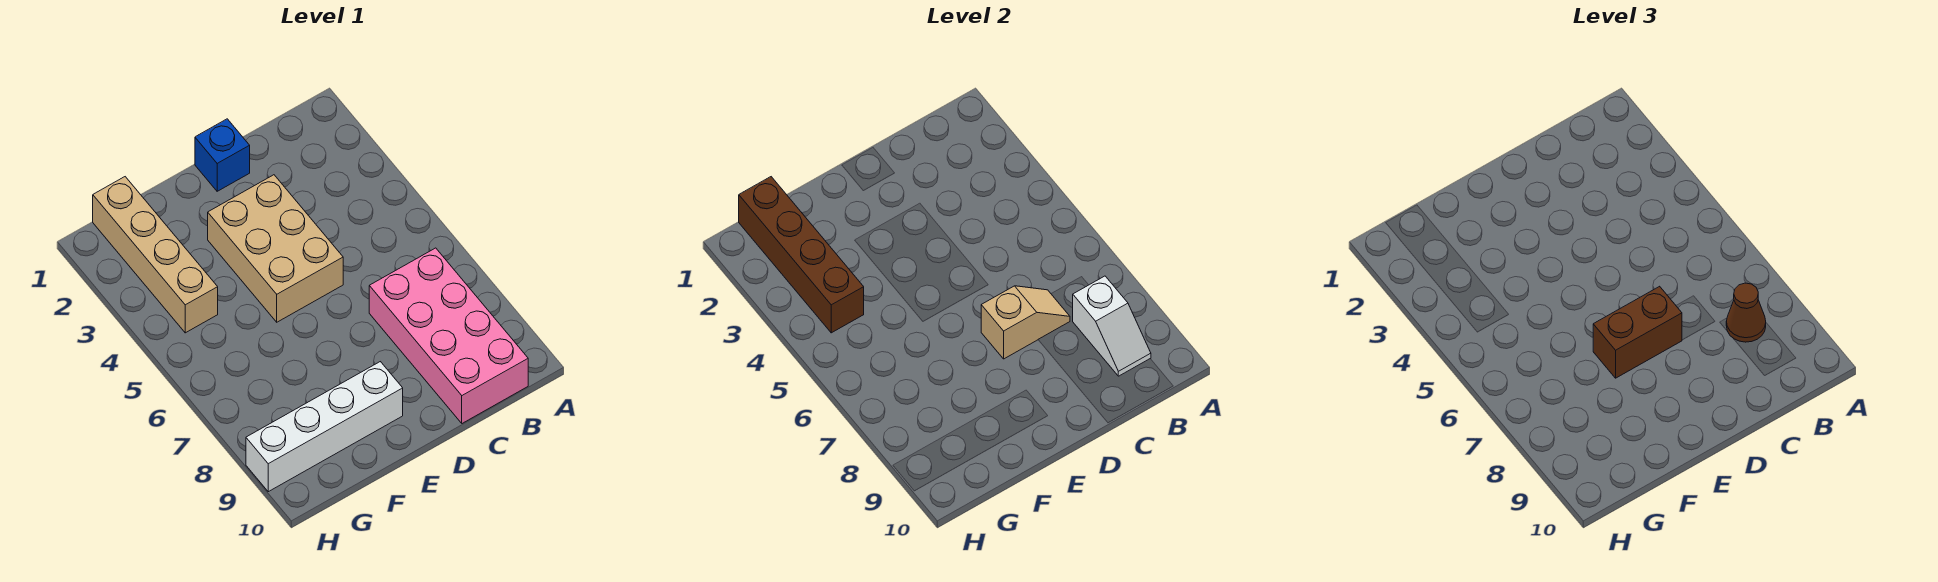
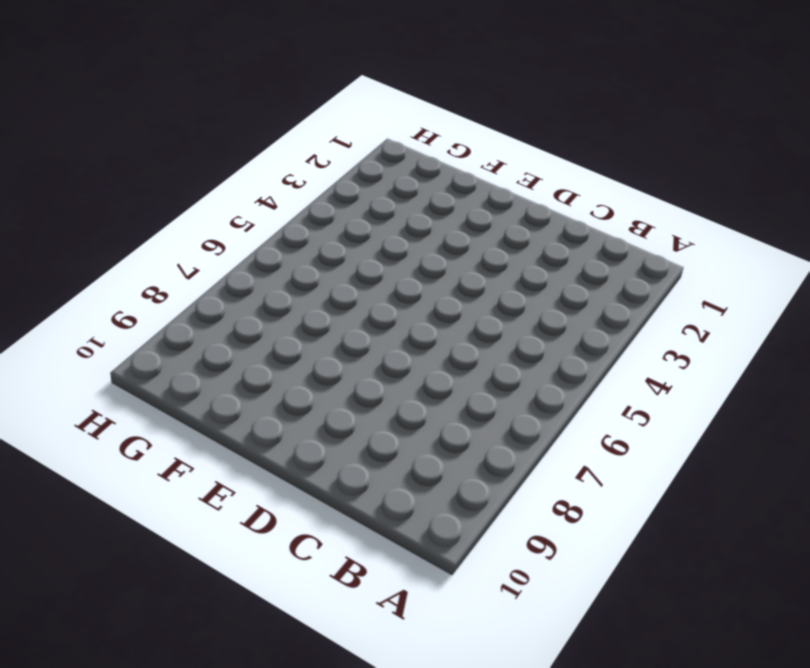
none -> pink 2x4 brick [369,248,528,423]
none -> blue 1x1 brick [195,119,250,191]

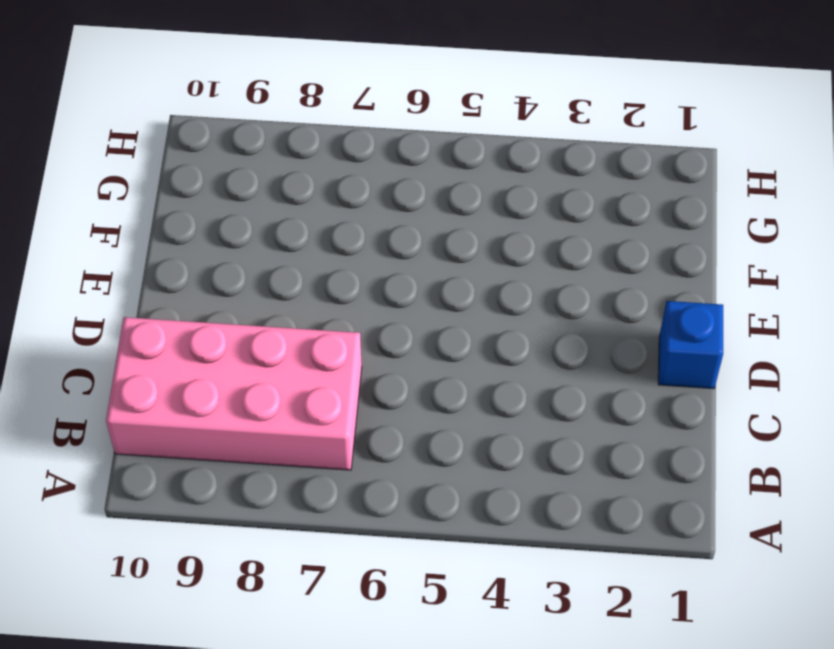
none -> tan 2x3 brick [208,175,343,322]
none -> white 1x4 brick [246,362,403,492]

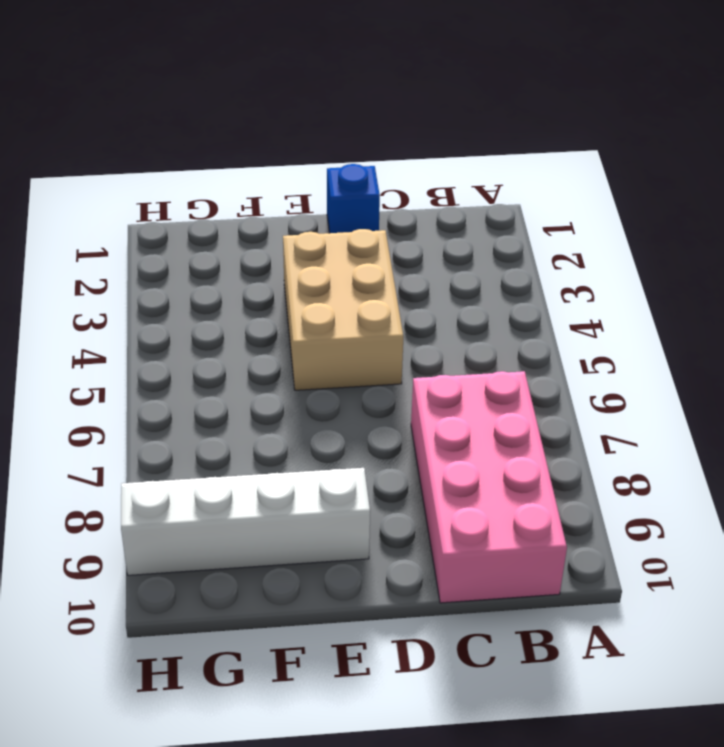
none -> tan 1x4 brick [93,177,218,333]
none -> white 1x2 slope [1073,276,1151,376]

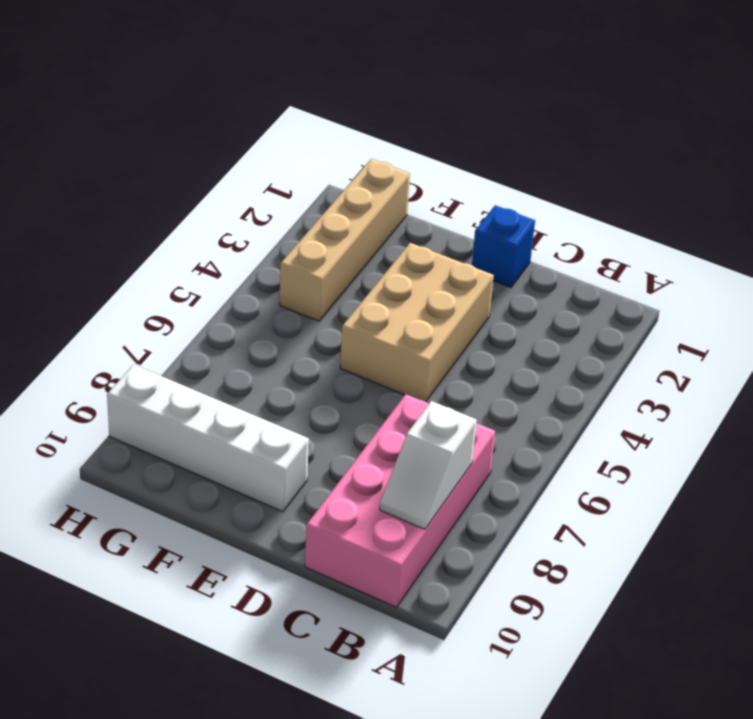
none -> tan 1x2 slope [981,286,1070,359]
none -> brown 1x4 brick [739,177,864,333]

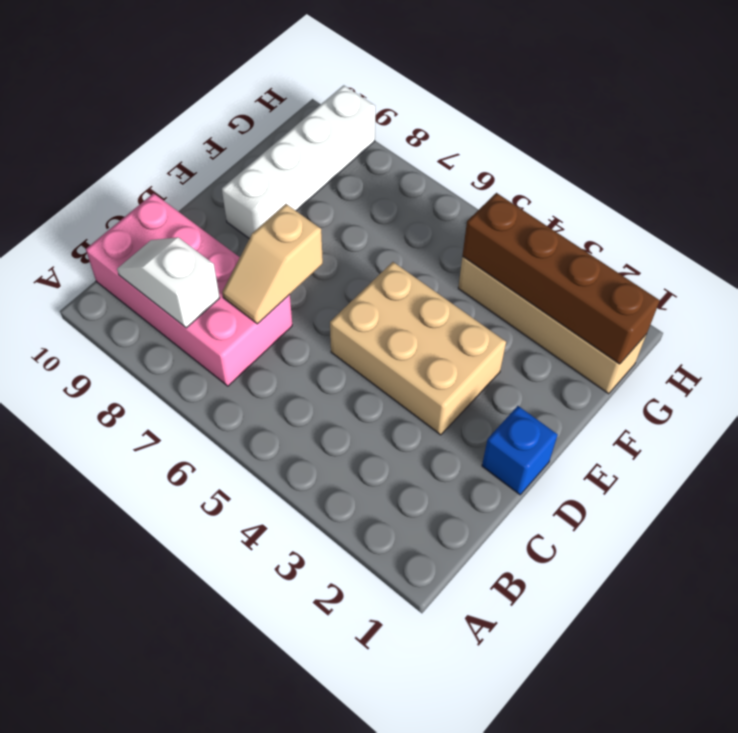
none -> brown 1x1 cone [1726,283,1766,342]
none -> brown 1x2 brick [1593,286,1682,378]

